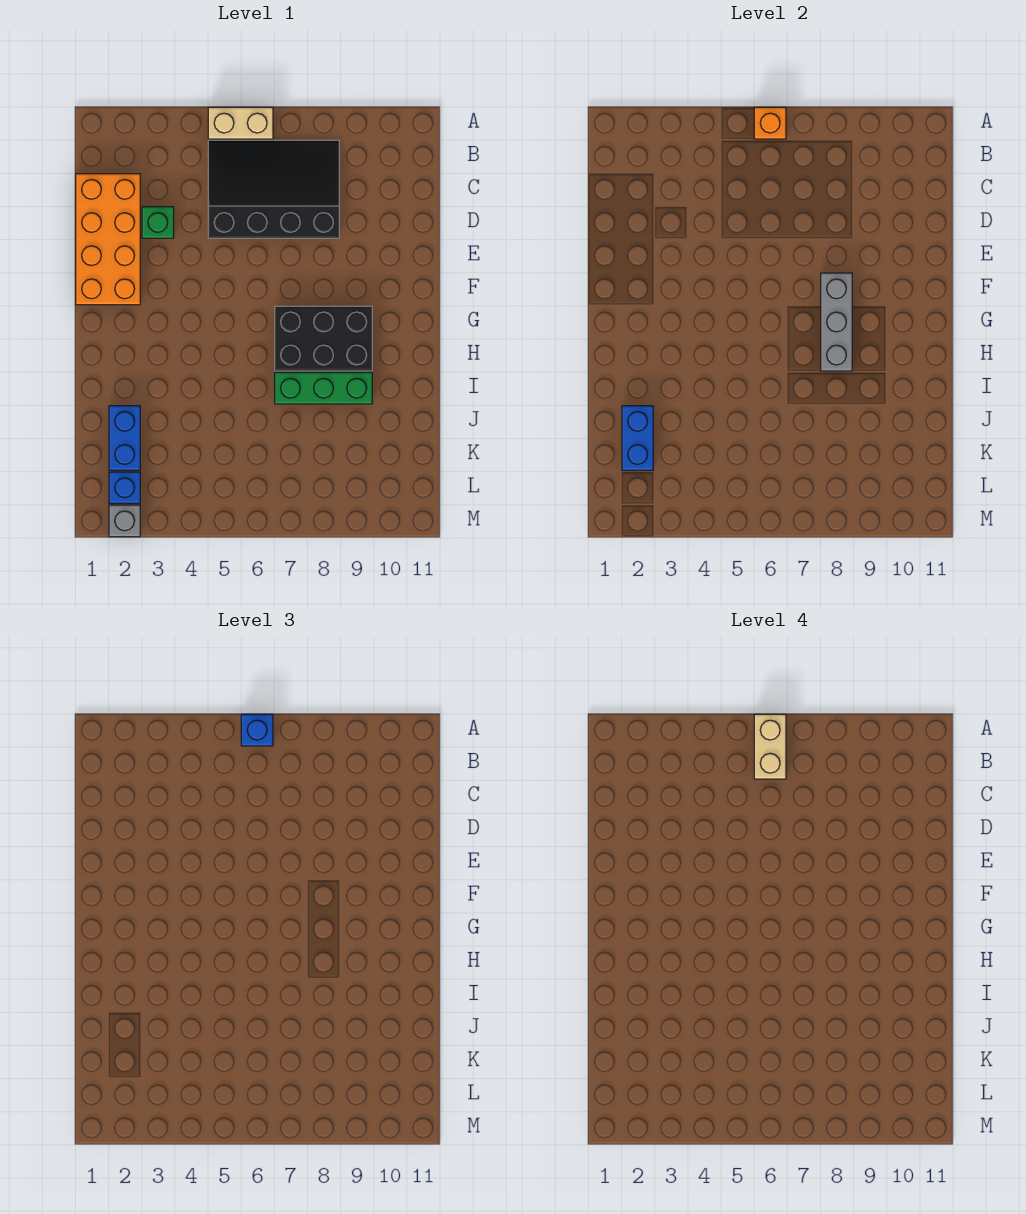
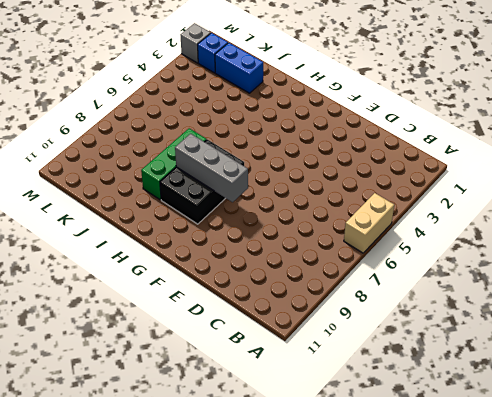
none -> black 3x4 slope [208,140,339,238]
none -> orange 2x4 brick [76,174,140,305]
none -> green 1x1 brick [142,207,174,238]

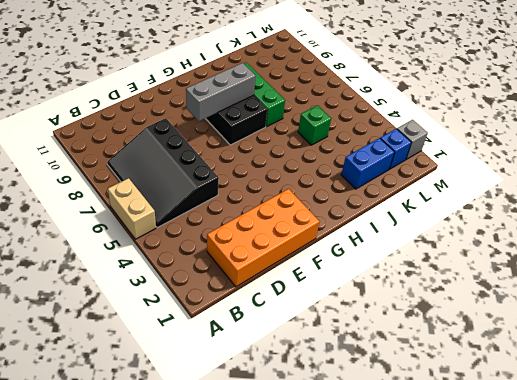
green 1x1 brick [298,105,331,145] -> green 1x1 brick moved to [142,207,174,238]
none -> orange 1x1 brick [754,107,786,139]
none -> blue 1x2 brick [622,406,653,470]
none -> blue 1x1 brick [241,714,273,746]

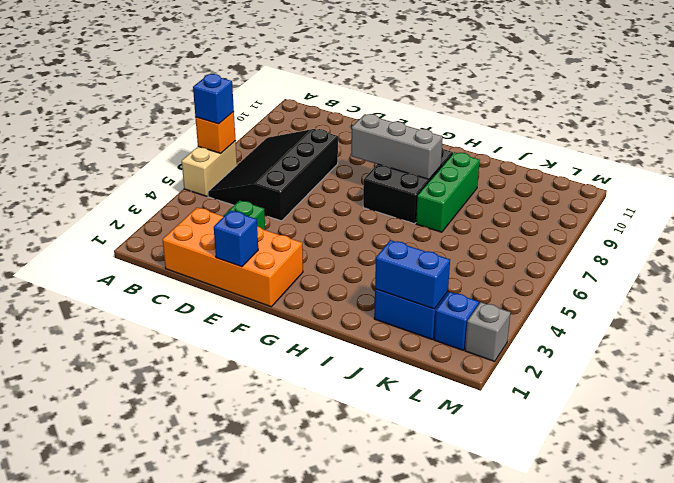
blue 1x1 brick [214,211,258,267] -> none
none -> tan 1x2 brick [754,714,786,779]

